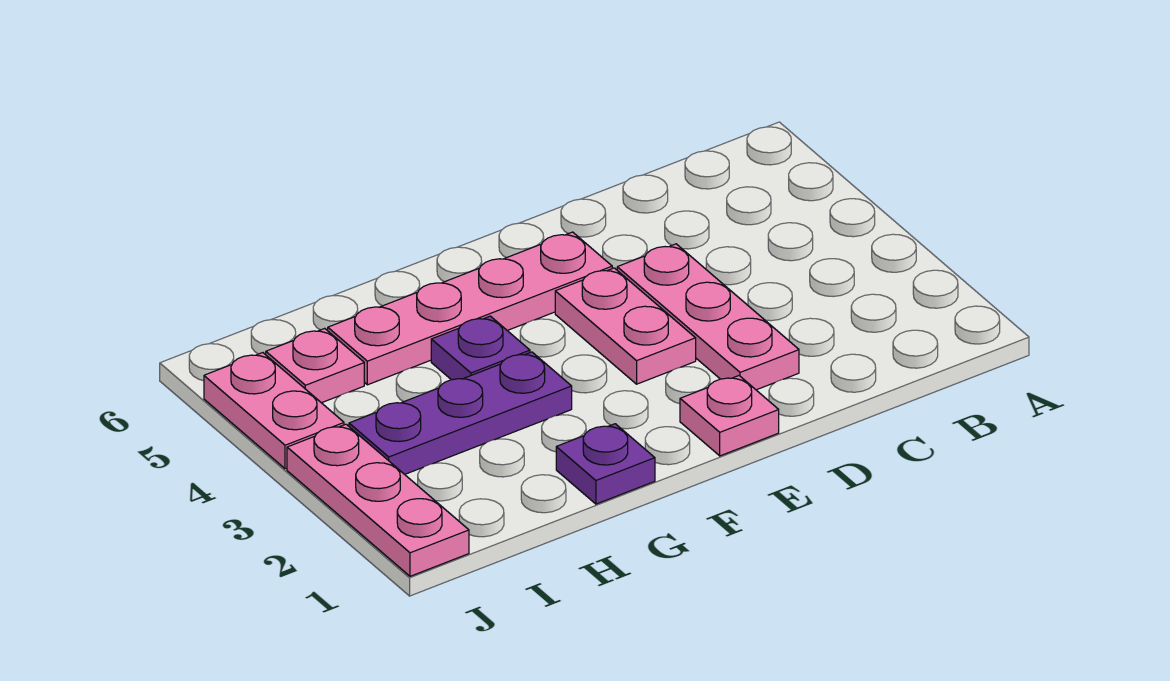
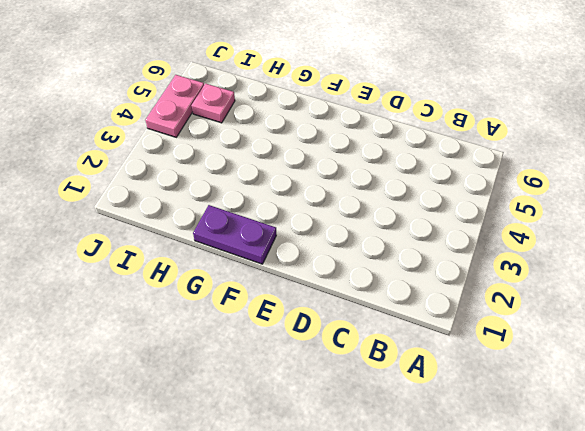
purple 1x2 plate [193,205,276,264] -> purple 1x1 plate [556,424,655,504]
none -> pink 1x3 plate [617,244,799,390]
none -> pink 1x1 plate [680,376,779,456]

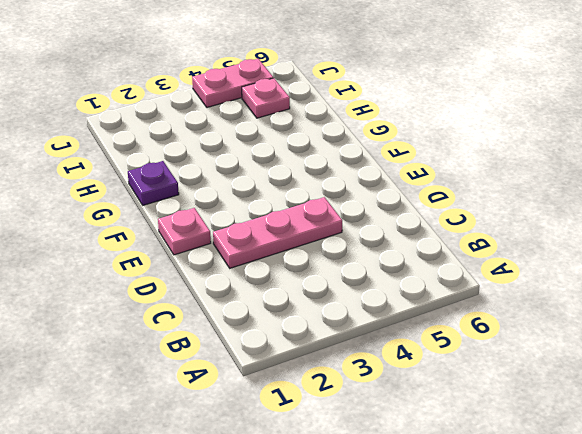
none -> pink 1x2 plate [555,268,696,384]
none -> pink 1x4 plate [328,232,612,385]

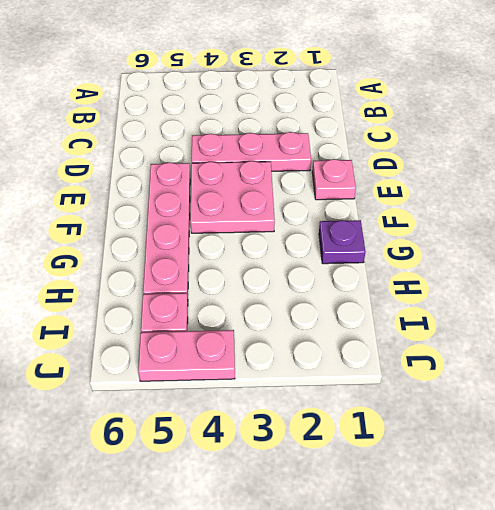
pink 2x2 plate [190,161,275,233] -> pink 1x2 plate [555,268,696,384]
none -> purple 1x3 plate [349,352,572,474]
none -> purple 1x1 plate [431,316,530,380]

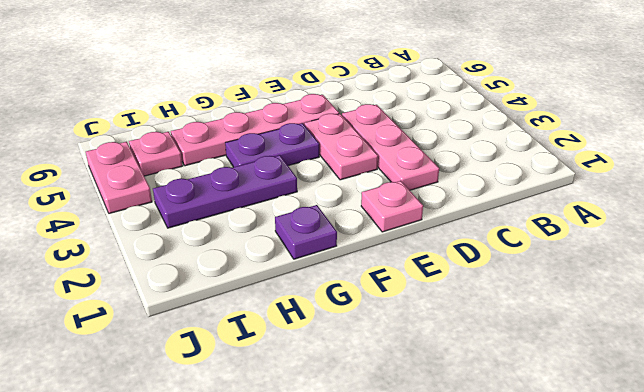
purple 1x2 plate [225,123,319,167] -> purple 1x1 plate [431,316,530,380]
none -> pink 1x3 plate [287,424,469,576]

